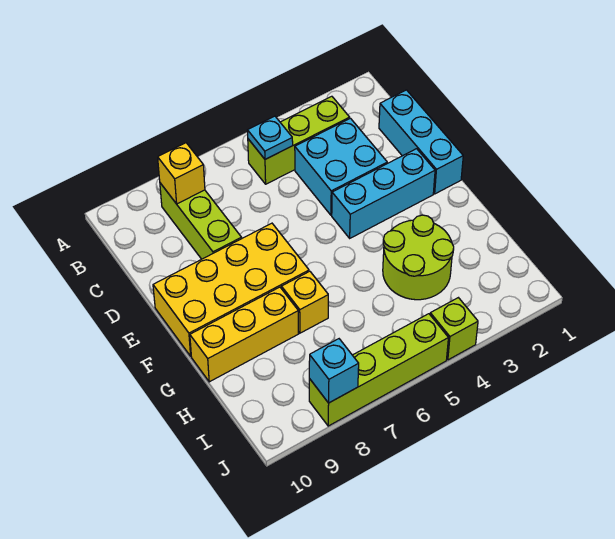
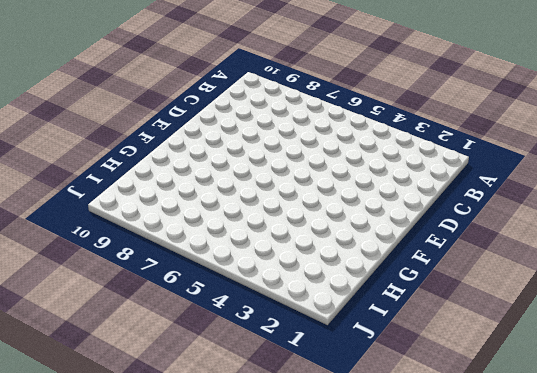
none -> lime 1x3 brick [248,96,350,184]
none -> lime 1x3 brick [160,183,242,259]
none -> cyan 1x3 brick [379,90,463,194]

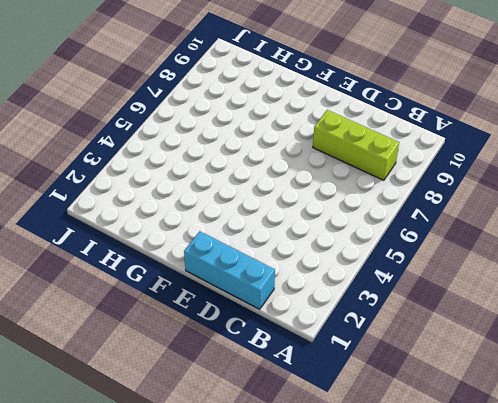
none -> lime 1x3 brick [248,96,350,184]
none -> cyan 2x2 brick [295,118,387,215]
none -> cyan 1x3 brick [332,149,435,238]

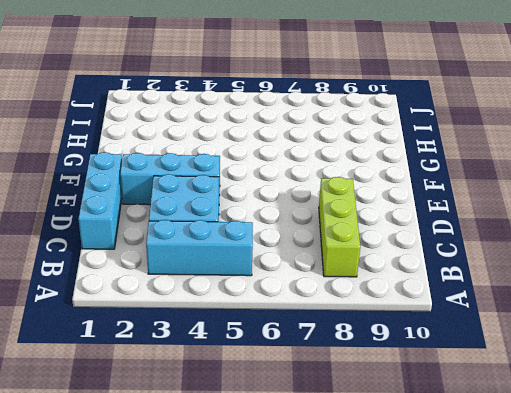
cyan 1x3 brick [146,220,253,276] -> lime 1x3 brick [248,96,350,184]
none -> yellow 2x4 brick [153,223,309,356]
none -> lime 2x2 round brick [383,215,454,300]
none -> yellow 1x1 brick [282,271,328,333]

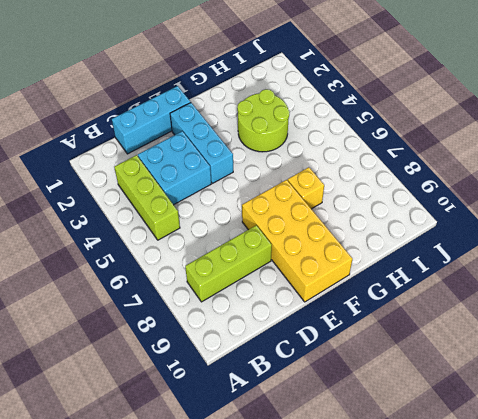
none -> yellow 1x3 brick [190,287,298,382]
none -> lime 1x1 brick [430,298,478,360]
none -> lime 1x4 brick [309,314,448,426]

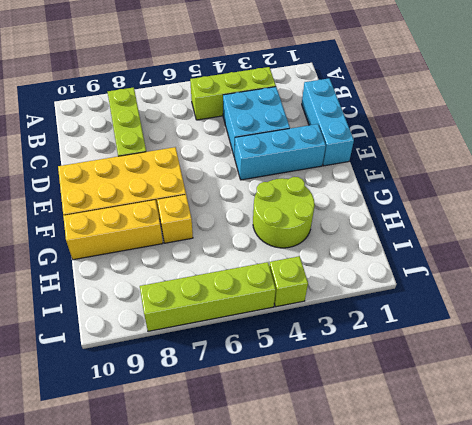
none -> cyan 1x1 plate [247,116,293,159]
none -> yellow 1x1 brick [158,143,205,204]
none -> cyan 1x1 brick [309,339,359,403]

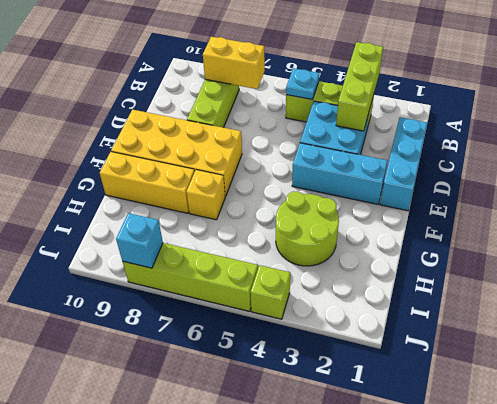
lime 1x3 brick [336,42,383,131] -> none
yellow 1x2 brick [203,37,265,89] -> yellow 1x1 brick [158,143,205,204]

